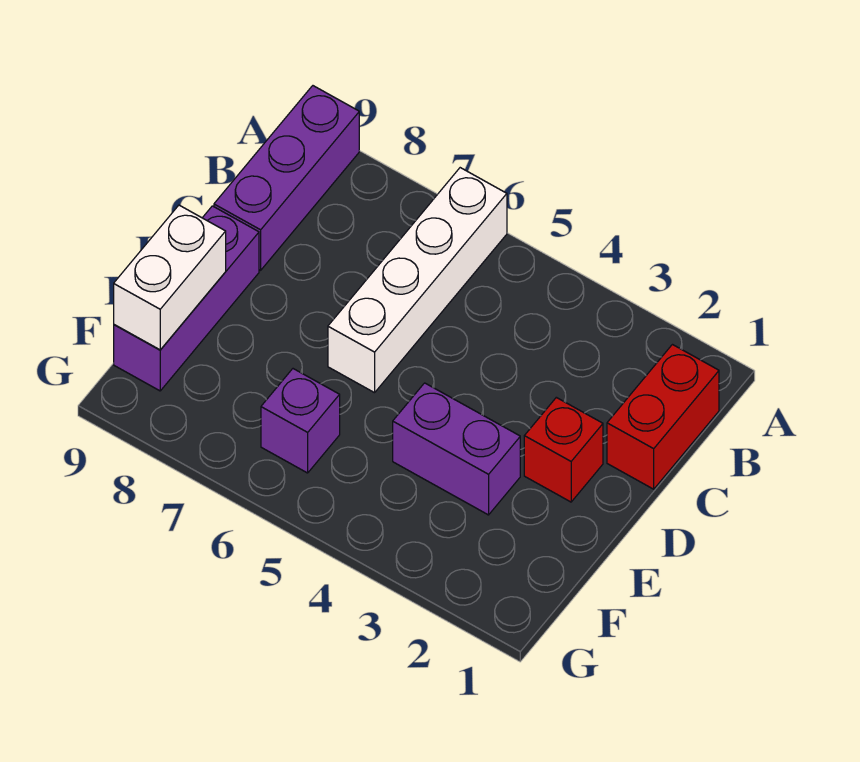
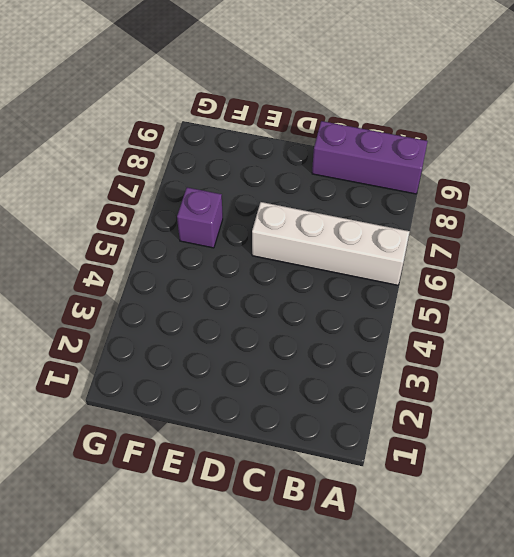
none -> red 1x2 brick [607,345,719,489]
none -> red 1x1 brick [524,397,603,502]

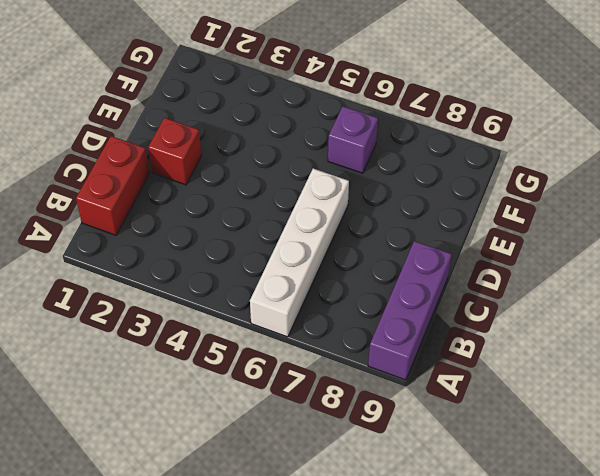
none -> purple 1x3 brick [114,206,259,391]
none -> purple 1x2 brick [393,383,520,515]

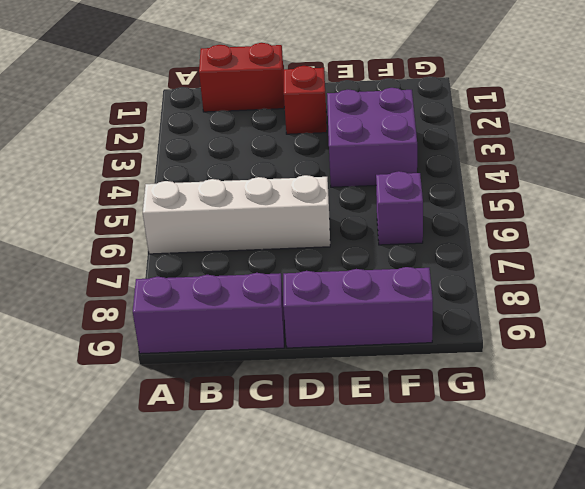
purple 2x2 brick [327,88,417,187] -> purple 1x2 brick [393,383,520,515]
none -> white 1x2 brick [114,205,226,350]

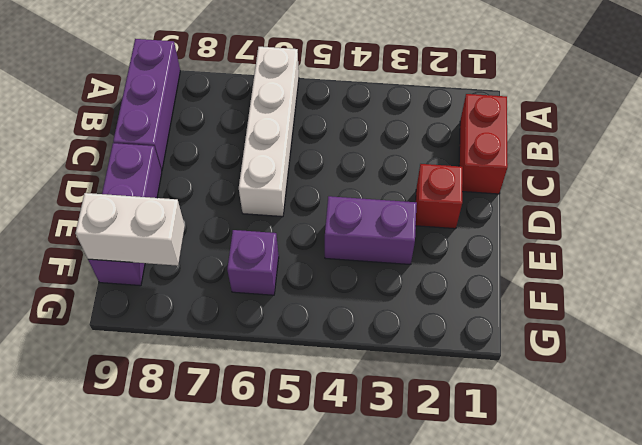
white 1x2 brick [75,193,185,266] -> white 1x2 brick turned to [114,205,226,350]

